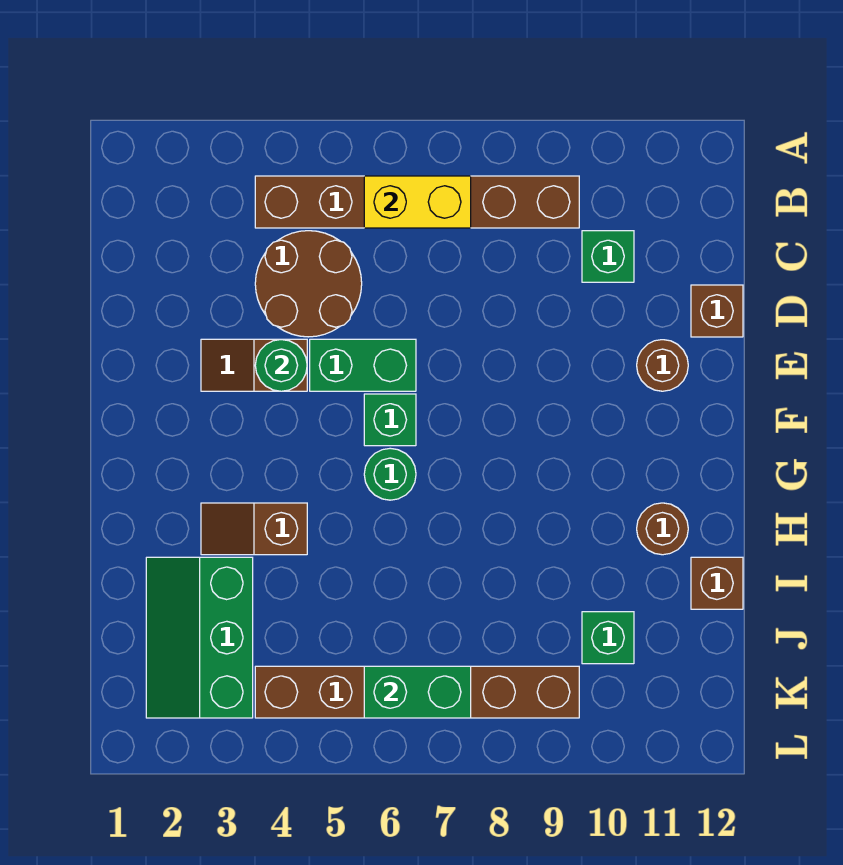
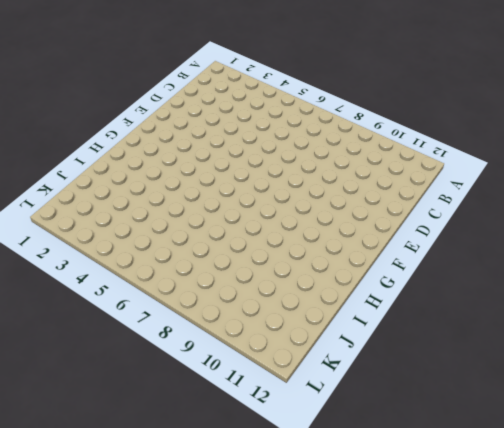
none -> brown 1x6 brick [255,176,579,228]
none -> brown 2x2 round brick [255,231,362,337]
none -> green 1x1 brick [582,231,634,282]

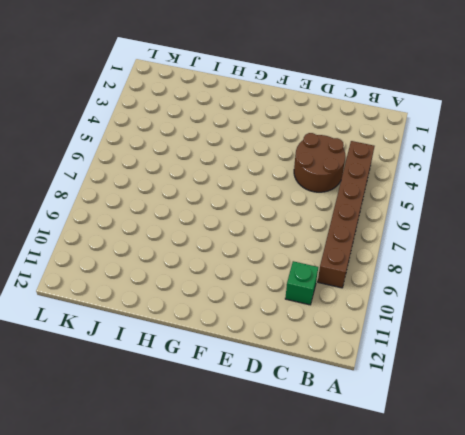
none -> brown 1x1 brick [691,285,743,337]
none -> brown 1x2 slope [201,339,307,391]
none -> green 1x2 brick [310,339,416,391]

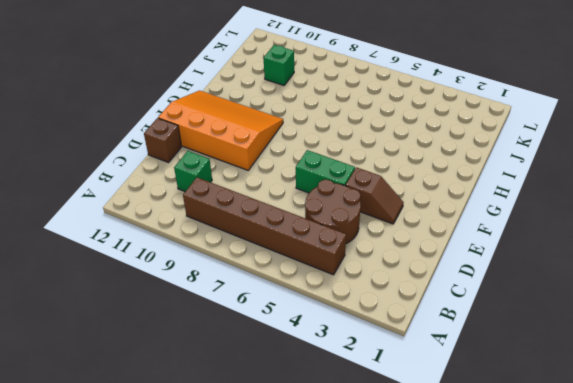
orange 3x4 slope [158,91,283,170] -> brown 1x1 round brick [637,340,688,391]
none -> green 1x1 brick [364,394,416,446]
none -> green 1x1 round brick [364,448,416,500]
none -> brown 1x2 slope [201,503,307,555]

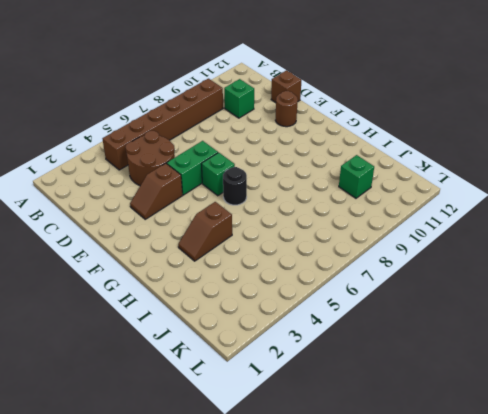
black 1x1 round brick [223,167,247,205] -> green 1x1 round brick [364,448,416,500]
none -> brown 1x1 round brick [637,503,688,555]
none -> green 2x3 slope [146,557,253,718]
none -> brown 1x1 brick [691,557,743,609]

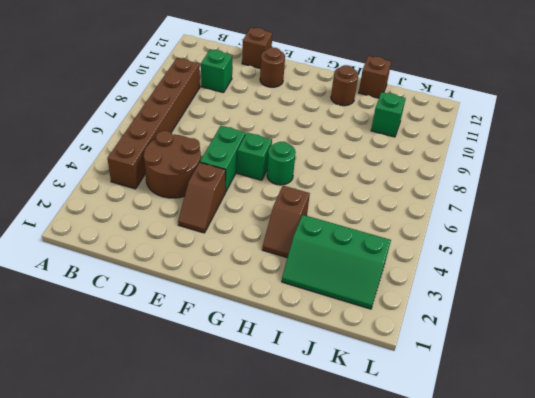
none -> brown 1x6 brick [255,666,579,718]
none -> yellow 1x2 brick [364,176,471,228]
none -> green 1x1 round brick [255,340,307,391]

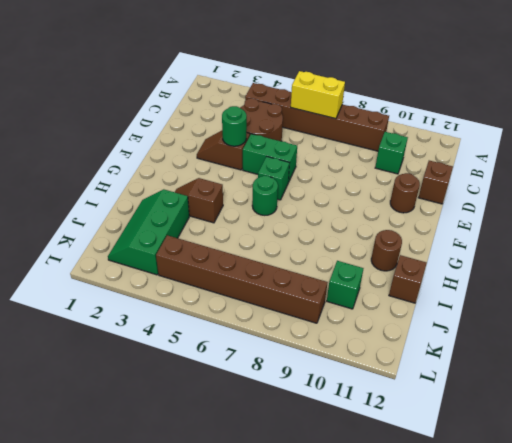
none -> green 1x2 brick [364,666,471,718]

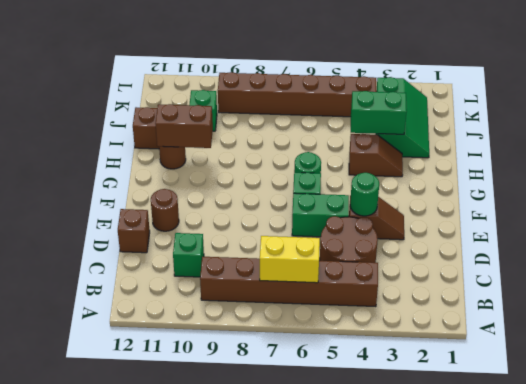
brown 1x2 brick [155,104,213,148] -> none
green 1x2 brick [351,91,407,134] -> green 1x2 brick moved to [364,666,471,718]

